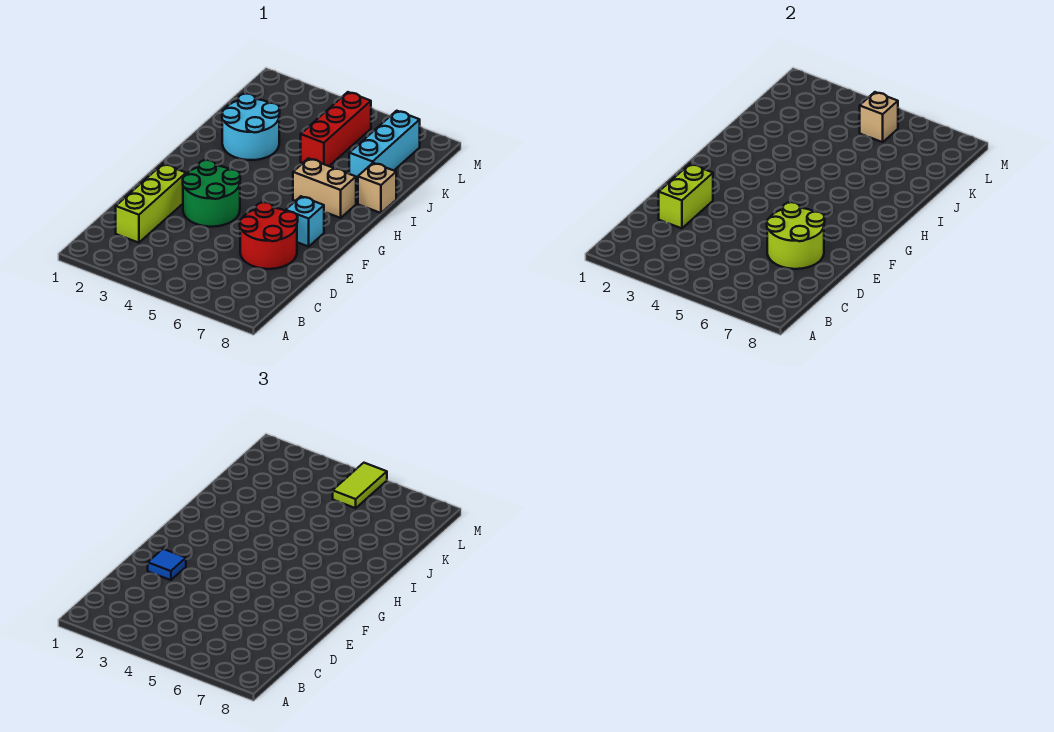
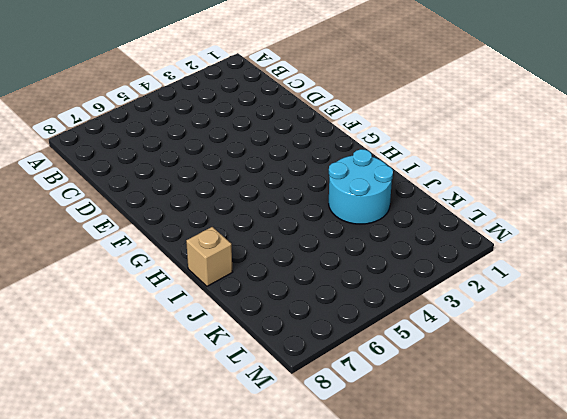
none -> lime 1x3 brick [116,164,186,243]
none -> red 2x2 round brick [240,202,298,269]
none -> green 2x2 round brick [183,160,240,227]

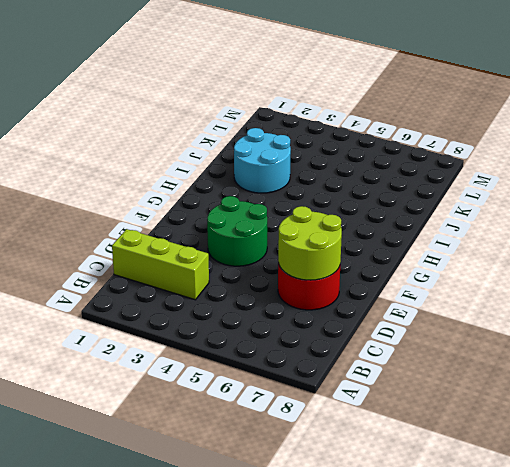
lime 1x3 brick [112,229,209,300] -> lime 1x3 brick turned to [116,164,186,243]
none -> cyan 1x1 brick [286,196,324,247]
none -> tan 1x2 brick [293,158,356,218]
none -> tan 1x1 brick [358,163,396,213]

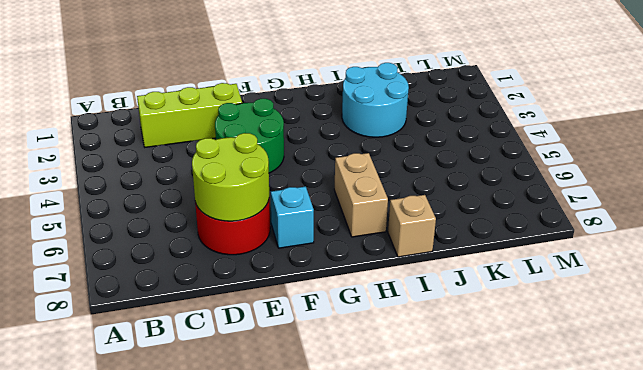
none -> red 1x3 brick [301,92,371,166]
none -> cyan 1x3 brick [349,111,420,184]
none -> lime 1x2 brick [659,164,713,228]

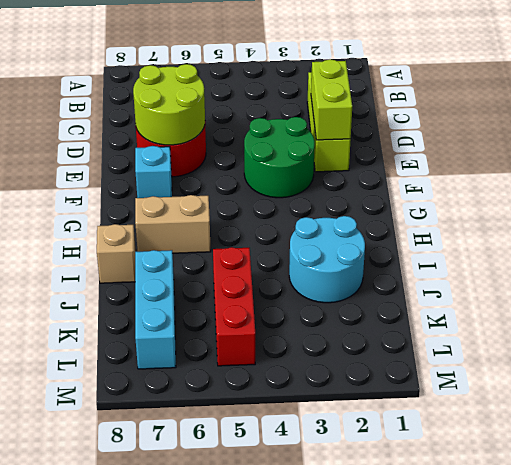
none -> tan 1x1 brick [860,92,898,142]
none -> blue 1x1 tile [148,549,186,580]
none -> lime 1x2 tile [333,463,387,508]

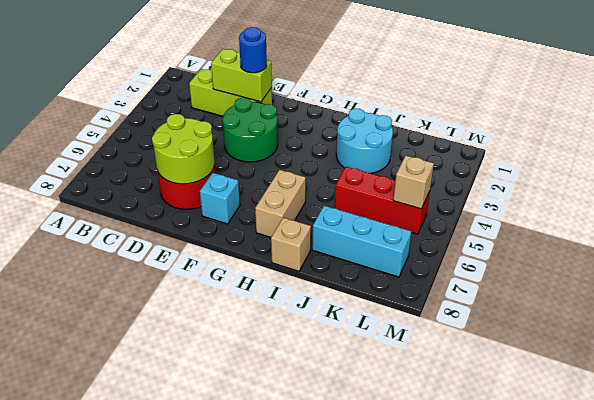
blue 1x1 round brick [239,27,267,73] -> blue 1x1 tile [148,549,186,580]
none -> lime 1x2 tile [333,463,387,508]

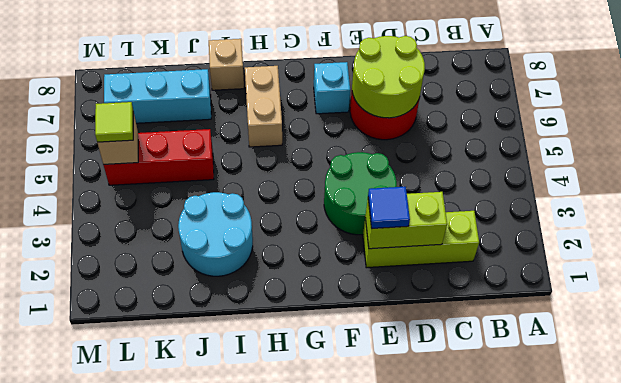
lime 1x1 tile [95,102,133,142] -> lime 1x2 tile [333,463,387,508]

